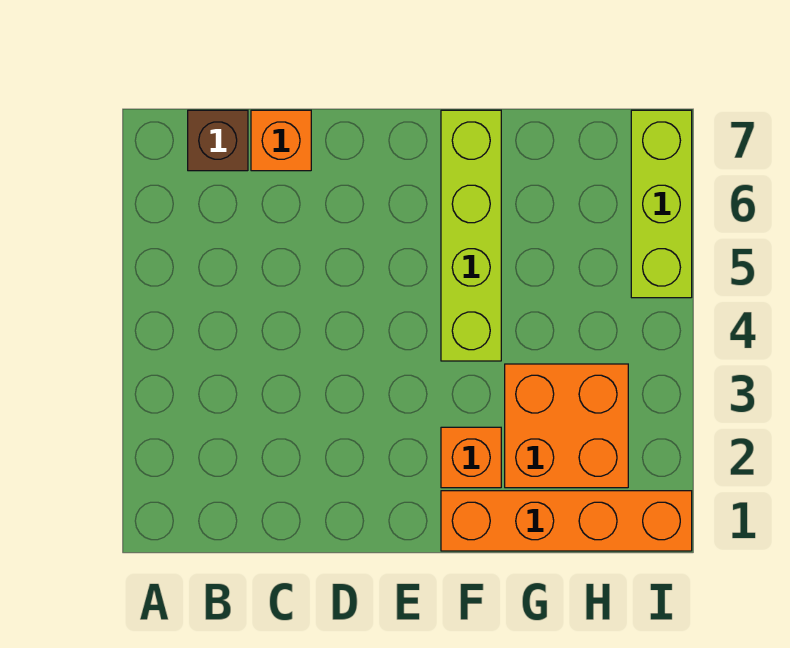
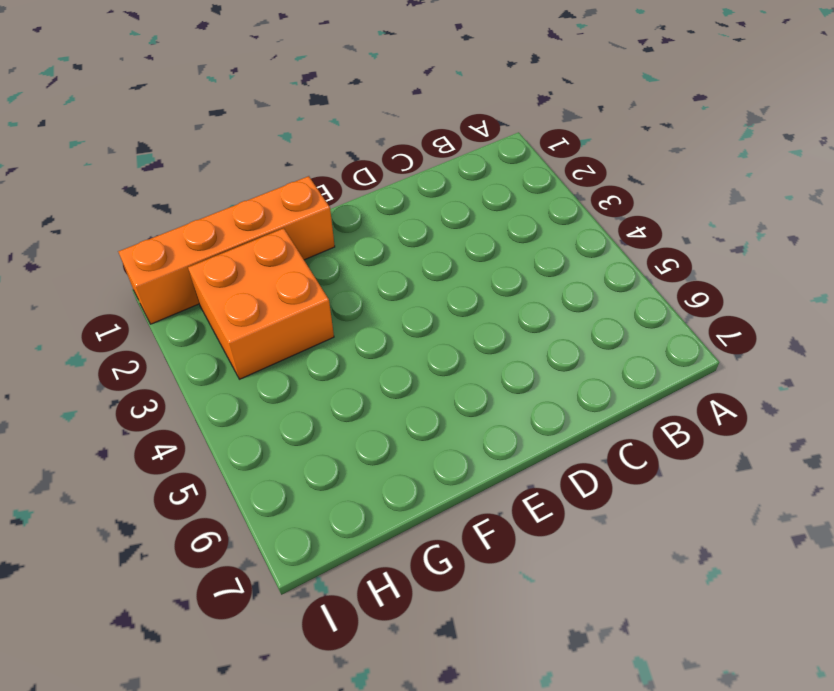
none -> brown 1x1 brick [188,110,248,171]
none -> orange 1x1 brick [251,110,311,171]

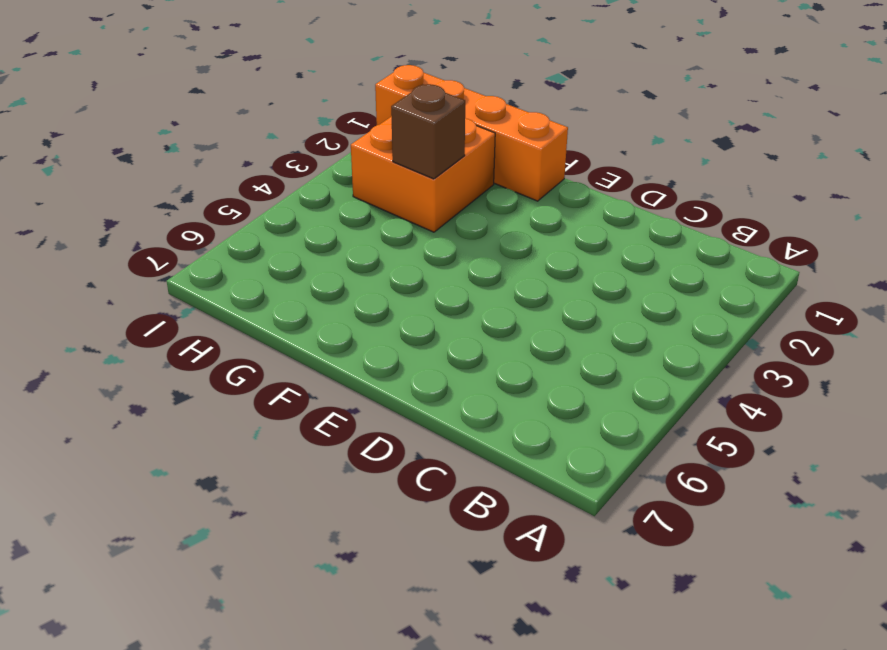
brown 1x1 brick [391,84,465,179] -> brown 1x1 brick moved to [188,110,248,171]
none -> orange 1x1 brick [251,110,311,171]
none -> orange 1x1 brick [441,427,501,488]

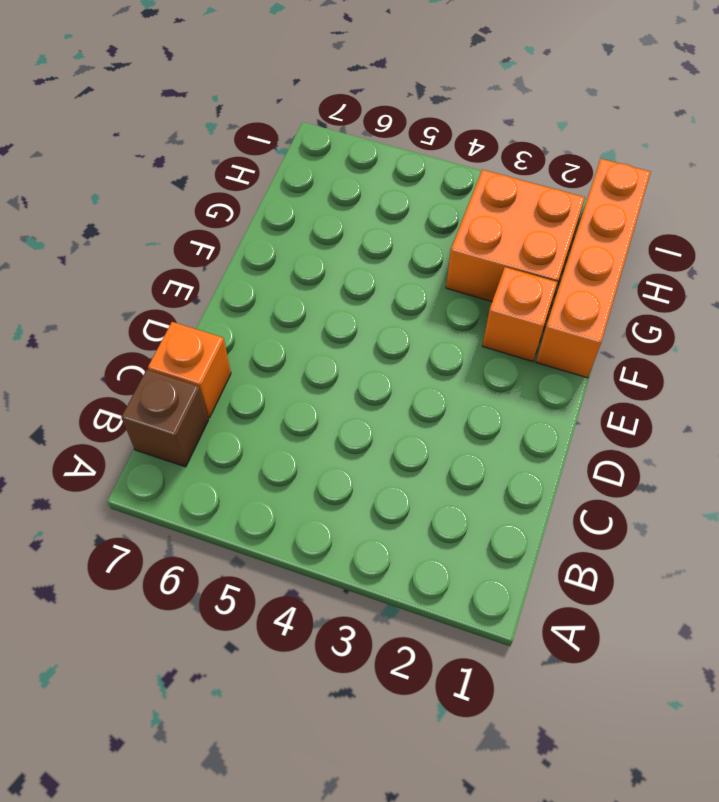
none -> lime 1x4 brick [441,110,501,361]
none -> lime 1x3 brick [631,110,692,298]

